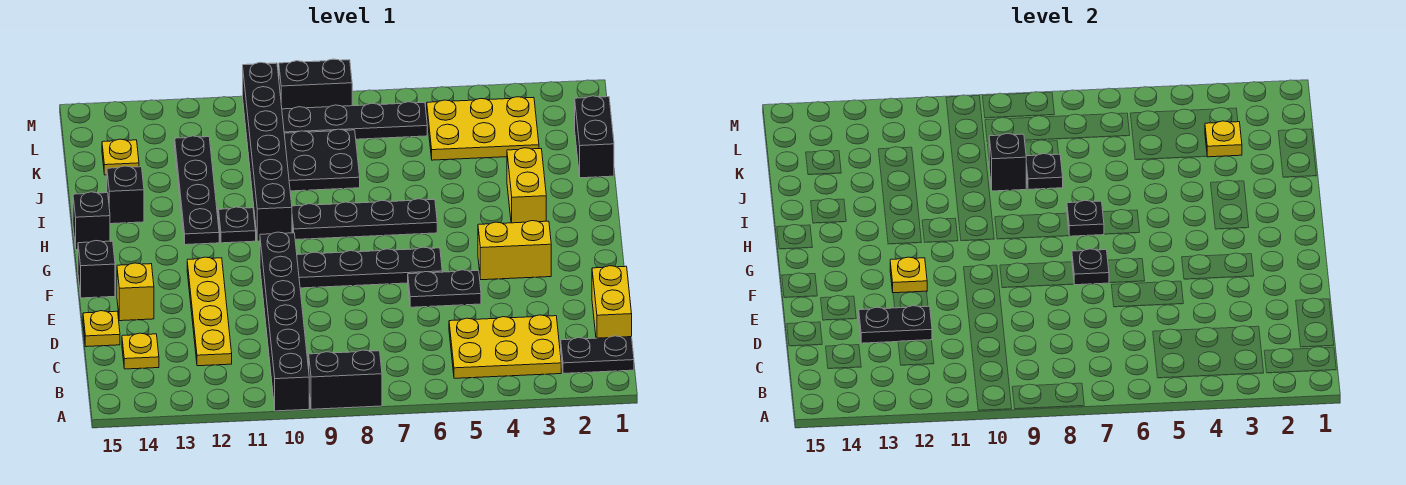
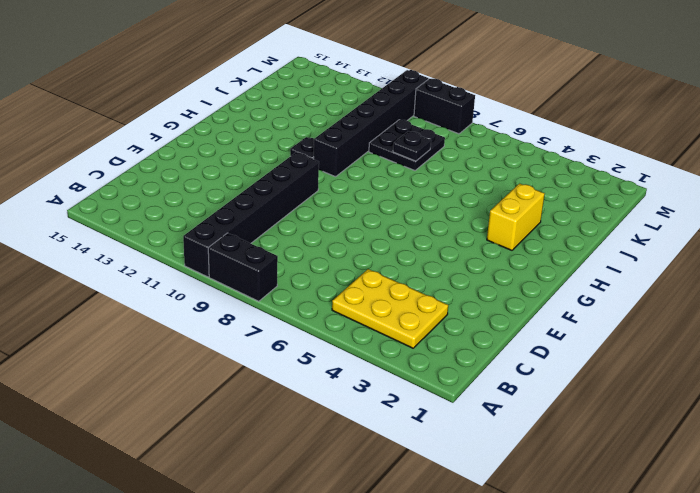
none -> black 1x2 plate [561,336,634,373]
none -> yellow 1x2 brick [592,266,632,338]
none -> yellow 1x4 plate [187,257,232,366]
none -> yellow 1x1 plate [122,333,159,369]

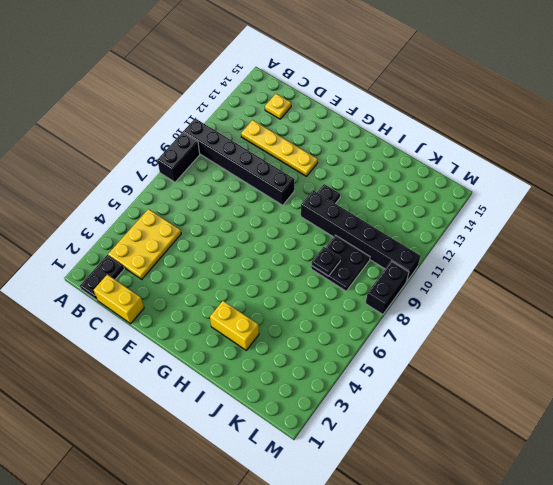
none -> yellow 1x1 plate [83,311,120,347]
none -> black 1x2 plate [408,270,481,307]
none -> yellow 1x1 brick [117,263,154,321]
none -> yellow 1x2 brick [478,221,551,280]

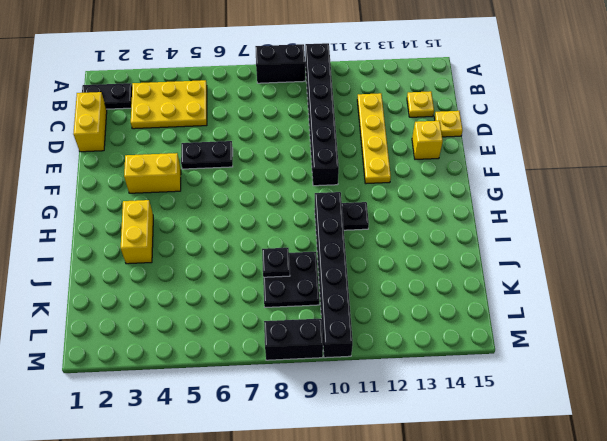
none -> black 1x4 plate [297,247,442,288]
none -> black 1x1 brick [78,241,115,298]
none -> black 1x4 plate [292,199,437,240]
none -> black 1x4 plate [175,136,219,245]

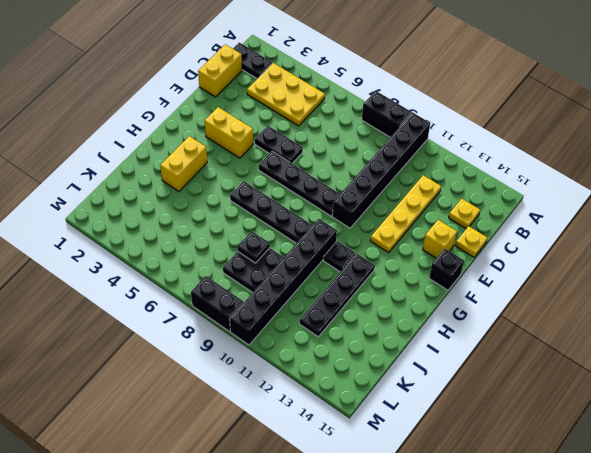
none -> black 1x1 brick [73,192,110,250]
none -> black 1x1 brick [107,166,144,224]
none -> black 1x2 brick [575,96,614,178]
none -> yellow 2x3 plate [427,97,539,160]

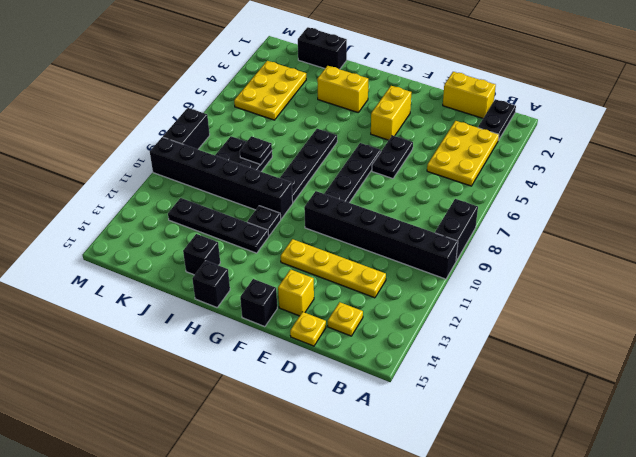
none -> yellow 1x1 plate [102,139,139,175]
none -> black 1x4 plate [282,102,427,139]
none -> black 1x2 plate [859,306,932,343]
none -> black 1x1 plate [1072,249,1109,285]

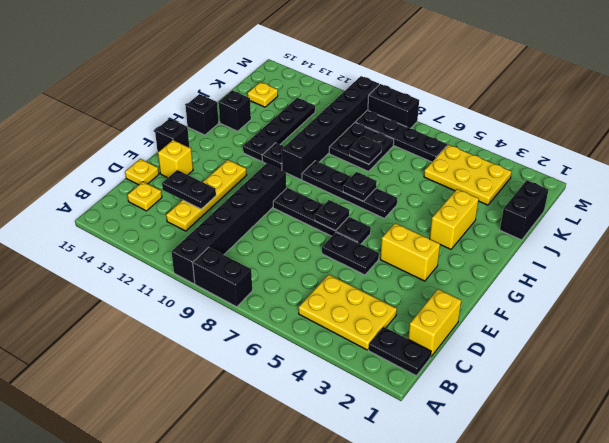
none -> yellow 1x1 plate [890,257,927,293]
none -> black 1x1 brick [989,134,1026,191]
none -> yellow 1x1 plate [1205,121,1242,157]

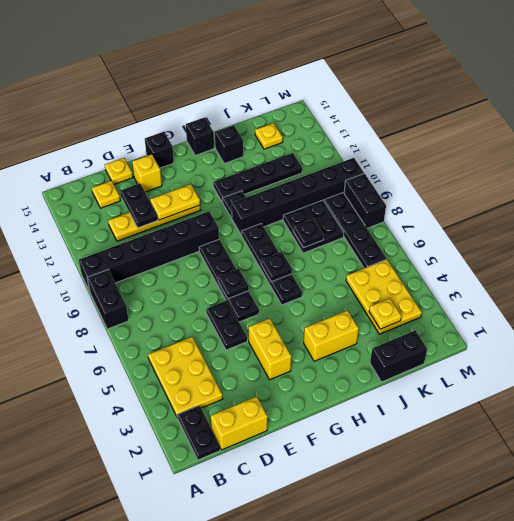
yellow 1x2 plate [150,184,200,220] -> yellow 1x1 plate [890,257,927,293]
none -> black 1x1 brick [989,134,1026,191]

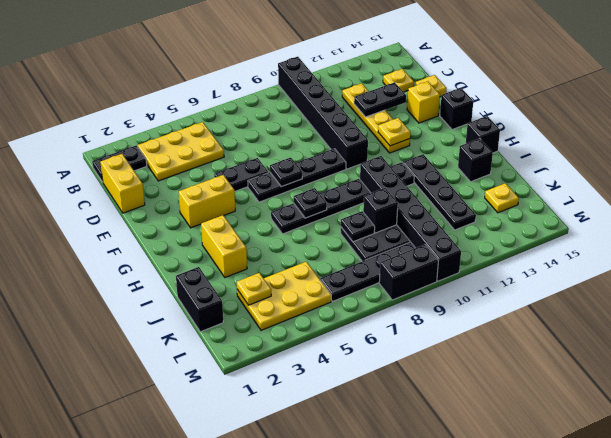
none -> black 1x2 brick [309,350,382,409]

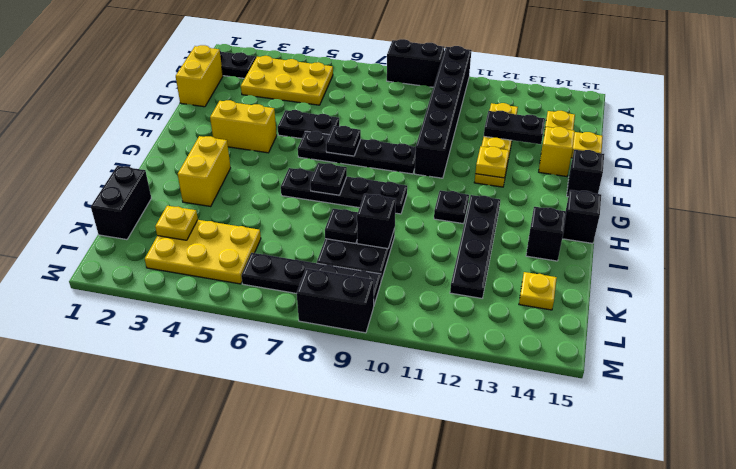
none -> black 1x6 brick [243,62,292,241]

